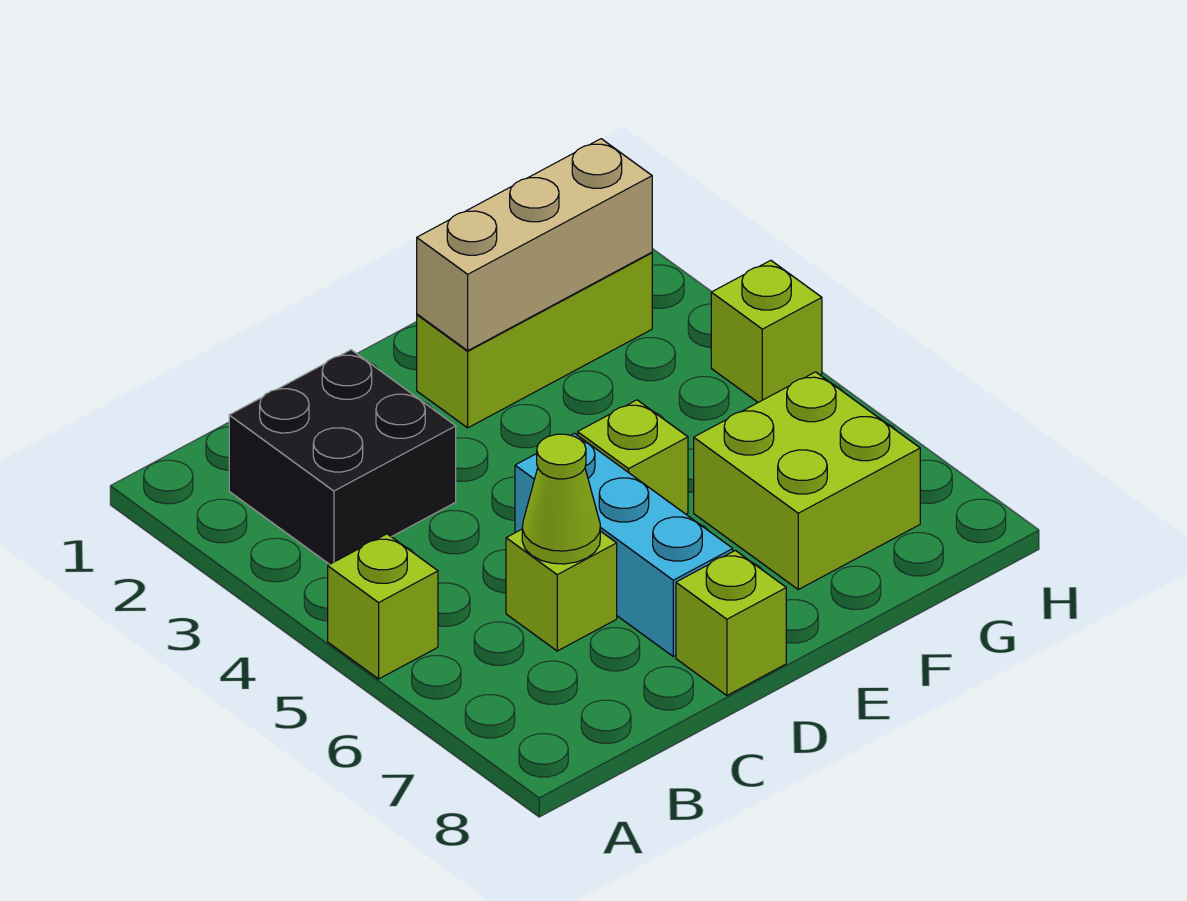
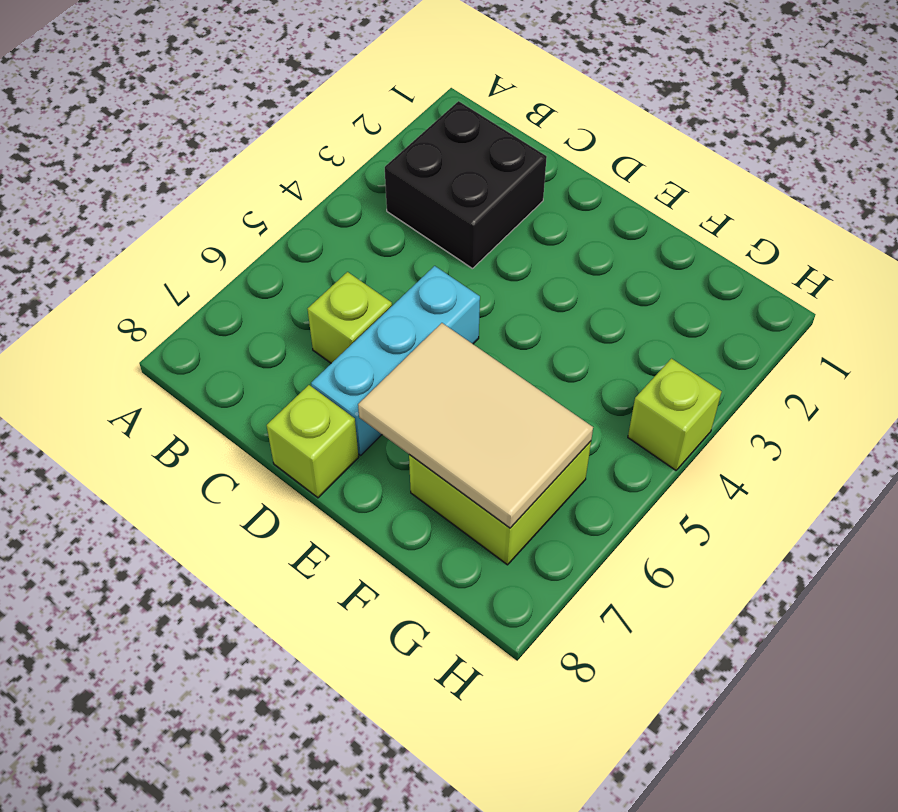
tan 2x3 tile [358,323,593,528] -> none
none -> lime 1x1 brick [328,534,438,679]
none -> lime 1x3 brick [417,252,652,428]

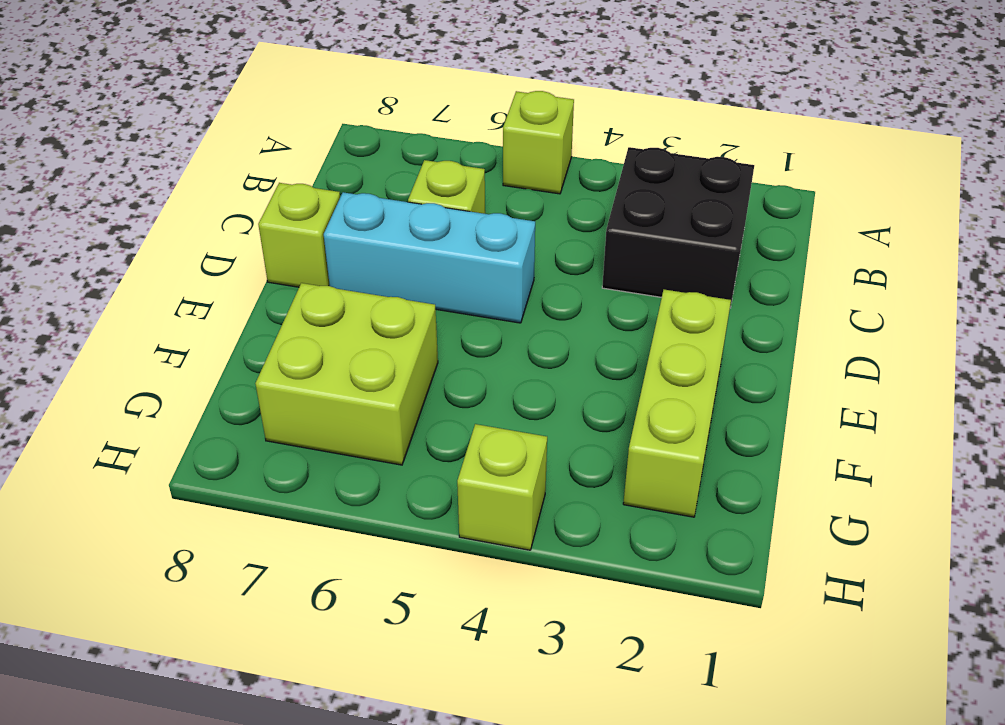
none -> lime 1x1 brick [578,400,688,514]
none -> lime 1x1 cone [522,434,600,564]

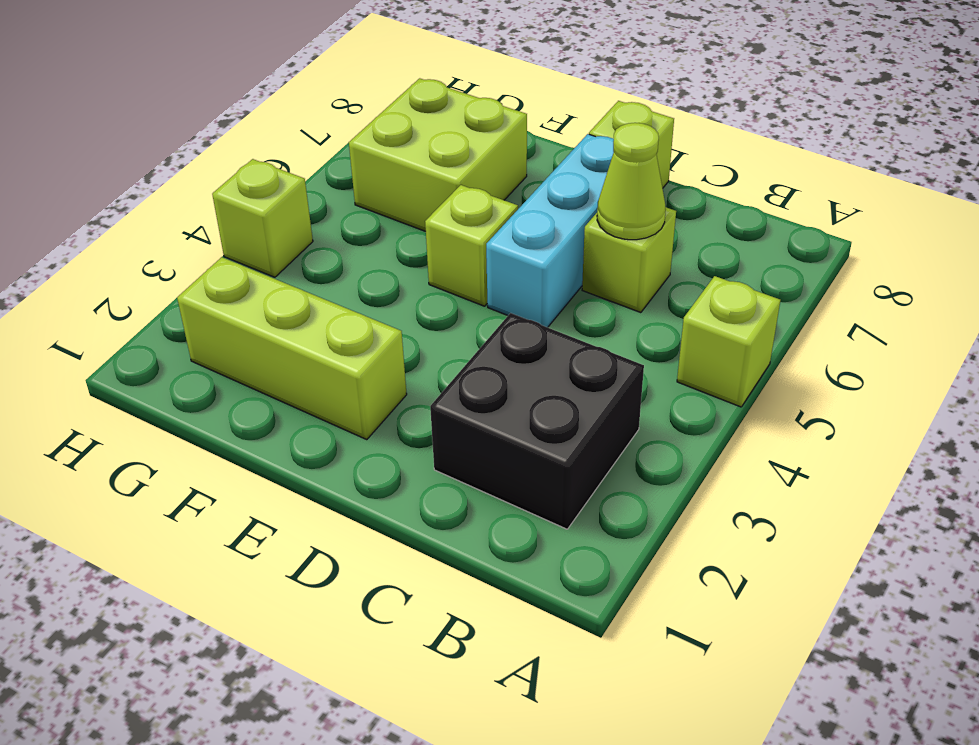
none -> tan 1x3 brick [417,139,652,351]

